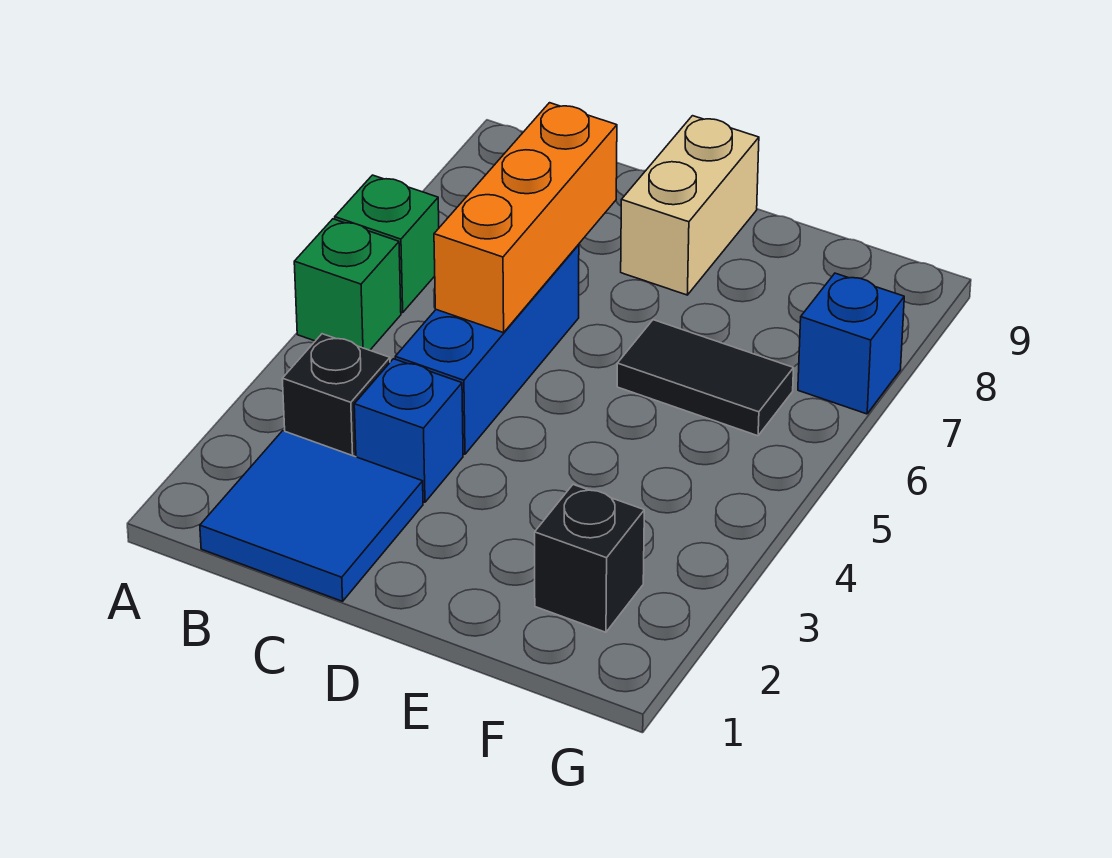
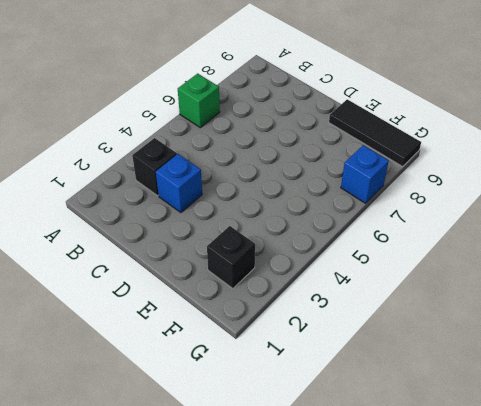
black 1x3 tile [329,99,421,166] -> none
none -> green 1x1 brick [294,219,401,350]
none -> blue 2x2 tile [200,431,423,601]

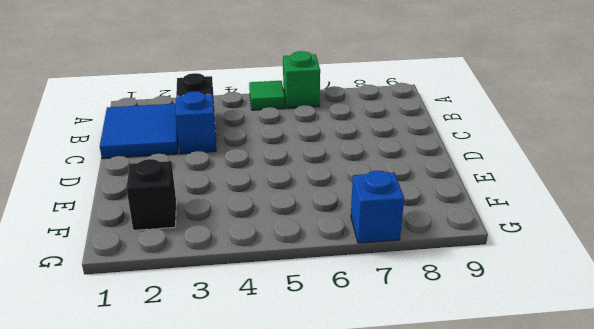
green 1x1 tile [249,81,285,110] -> green 1x1 brick [294,219,401,350]
none -> blue 1x3 brick [395,245,579,454]
none -> tan 1x2 brick [621,116,759,295]

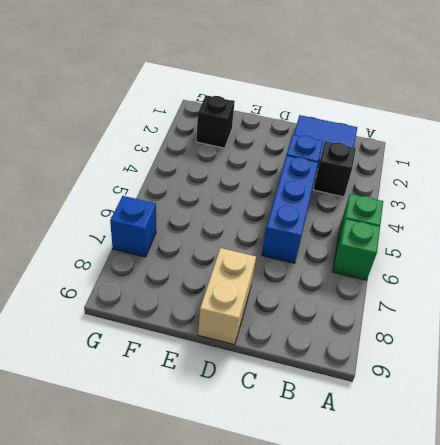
none -> black 1x2 tile [617,320,794,436]
none -> orange 1x3 brick [434,103,617,333]

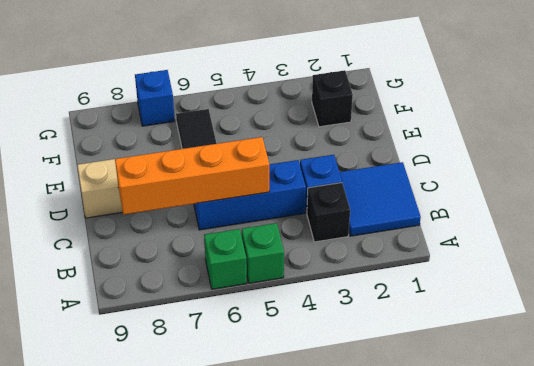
orange 1x4 brick [115,137,269,215] -> orange 1x3 brick [434,103,617,333]

